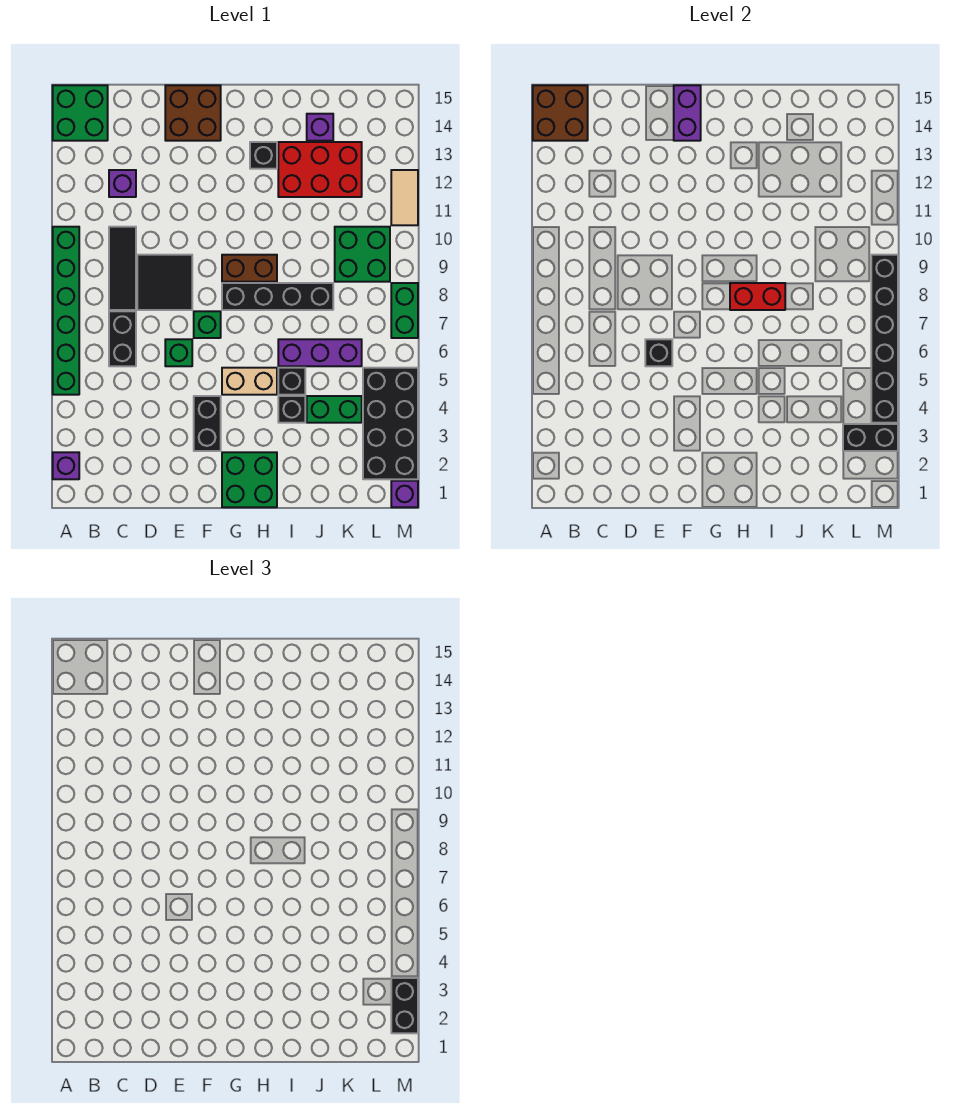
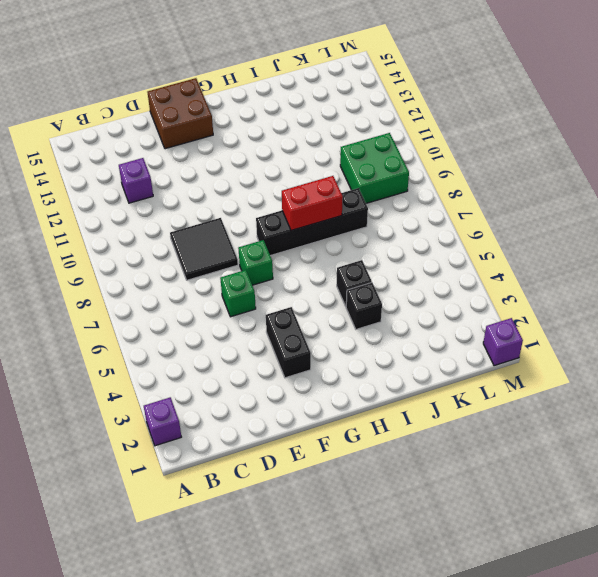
none -> green 1x6 brick [53,227,79,395]
none -> green 2x2 brick [53,85,108,141]
none -> black 1x2 brick [109,311,136,366]
none -> black 1x3 tile [109,227,136,310]

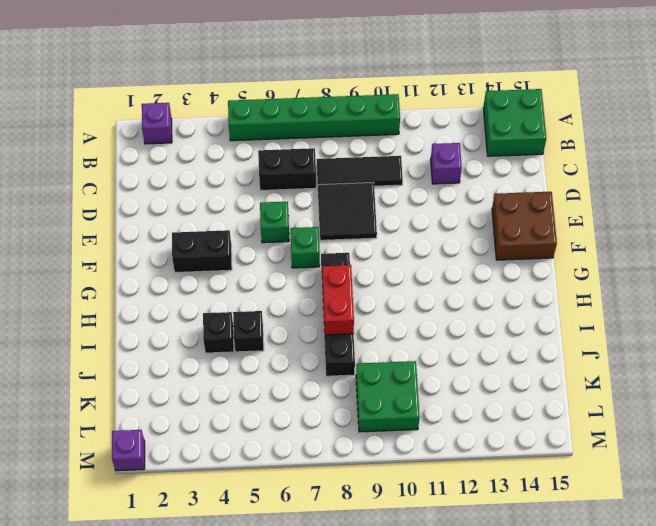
none -> green 2x2 brick [222,452,277,507]
none -> tan 1x2 brick [222,368,277,395]
none -> brown 1x2 brick [222,255,277,282]
none -> black 1x1 brick [250,142,277,169]

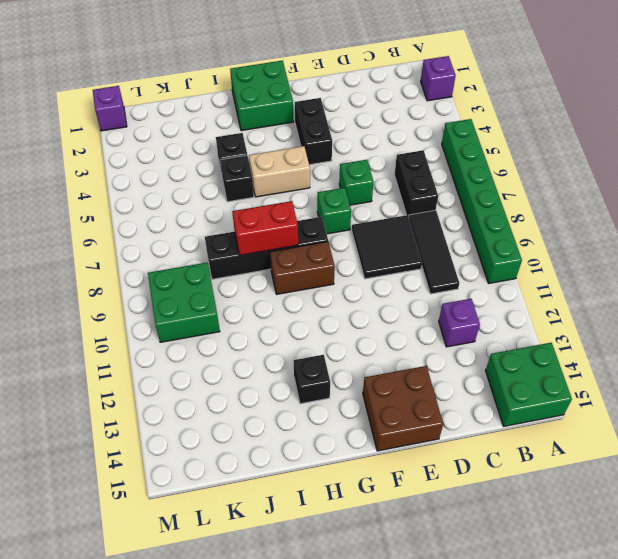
none -> purple 1x3 brick [278,339,362,366]
none -> red 2x3 brick [278,142,362,197]
none -> green 1x2 brick [307,396,362,423]
none -> purple 1x1 brick [307,114,333,141]

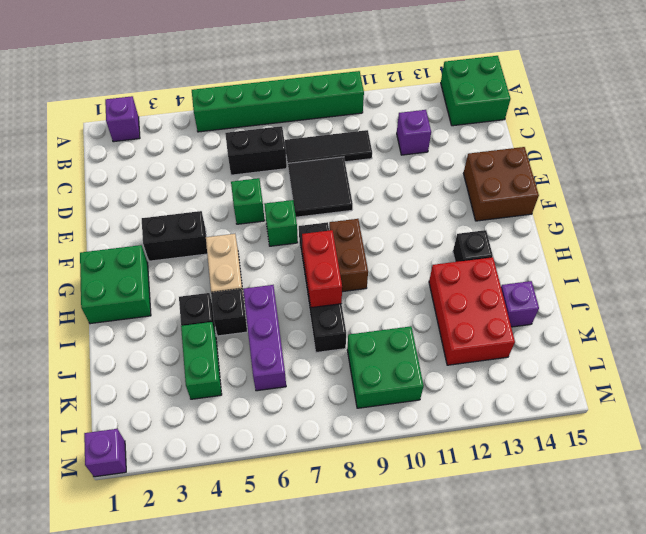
none -> black 2x4 brick [363,368,418,479]
none -> green 1x2 brick [391,283,418,338]
none -> tan 1x2 tile [391,170,418,225]
none -> brown 2x2 brick [533,85,588,141]

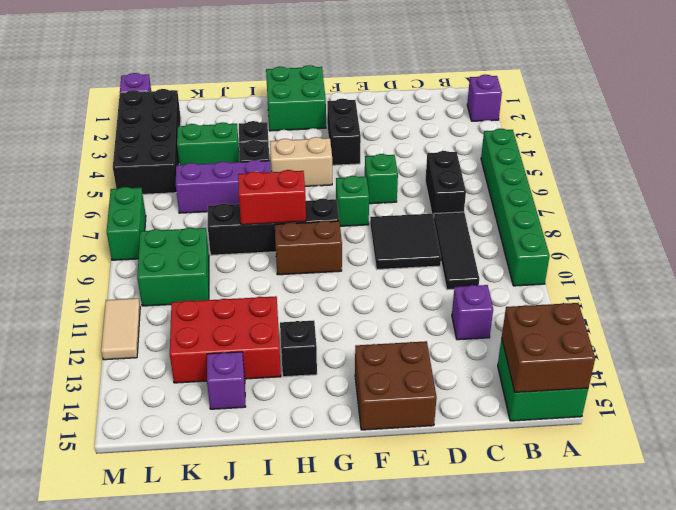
none -> black 1x1 brick [645,339,672,366]
none -> purple 1x2 brick [674,85,701,141]
none -> black 1x2 brick [843,424,898,451]
none -> black 1x6 brick [871,255,898,423]

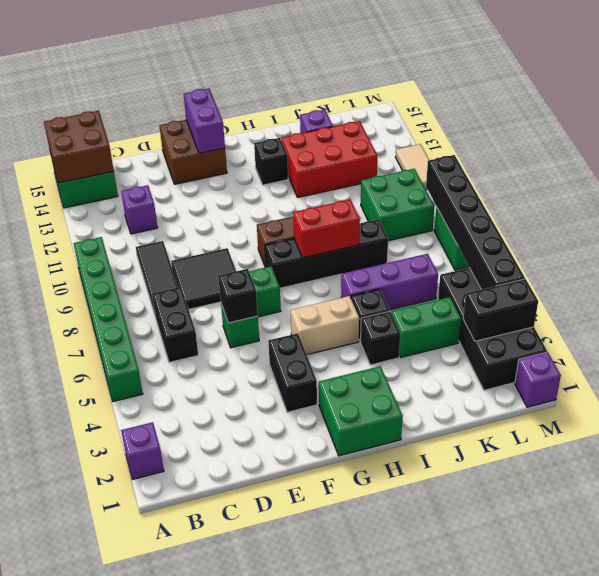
none -> black 1x2 brick [391,978,418,1033]

